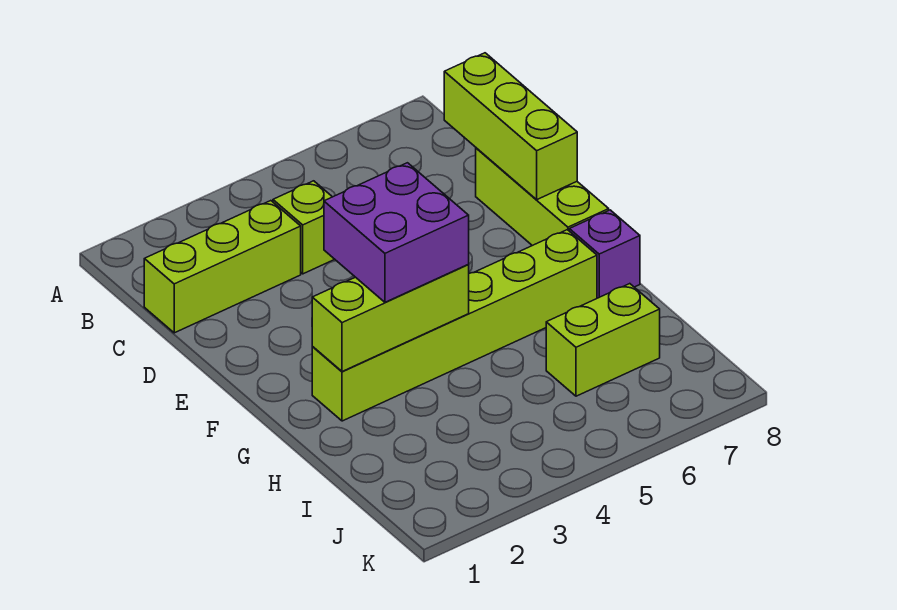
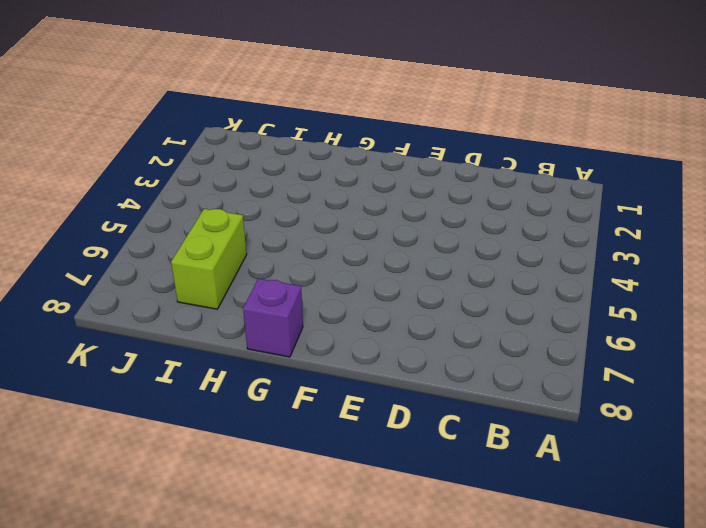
none -> lime 1x3 brick [144,201,301,333]
none -> lime 1x1 brick [273,181,335,274]

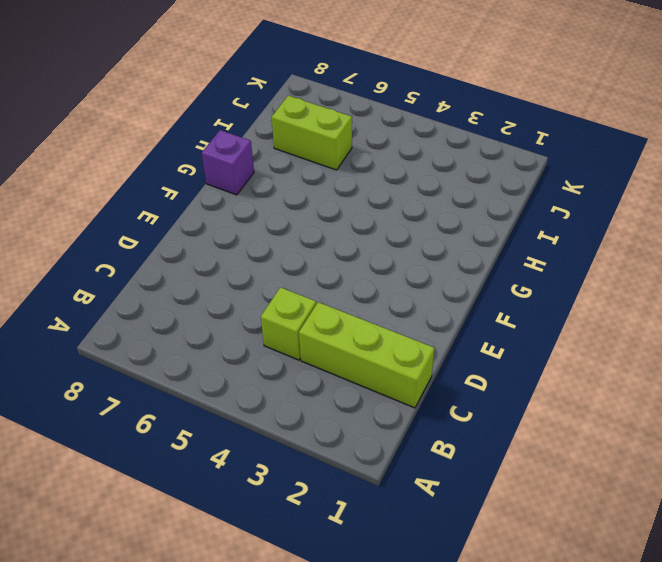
none -> lime 1x3 brick [476,148,609,246]
none -> lime 1x6 brick [312,230,597,421]

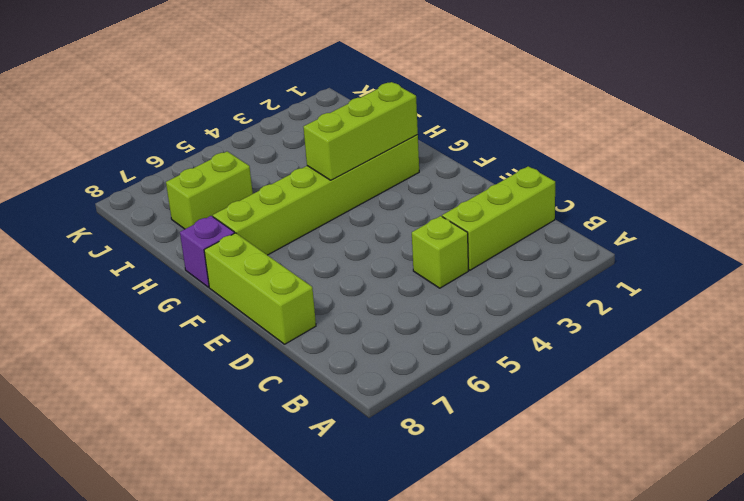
none -> lime 1x3 brick [444,53,577,199]
none -> purple 2x2 brick [324,163,469,302]

